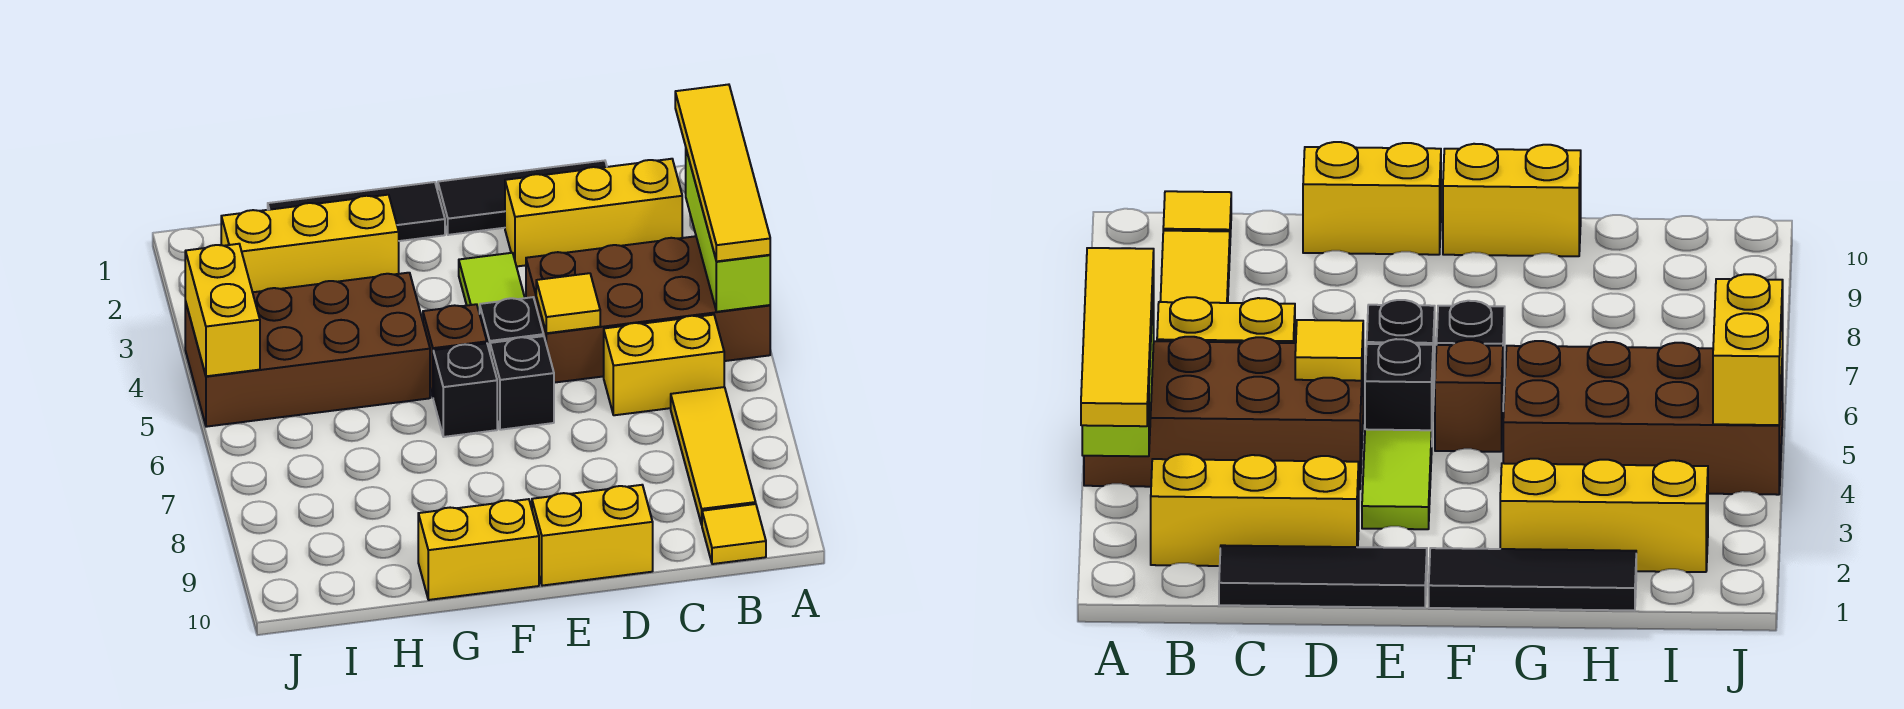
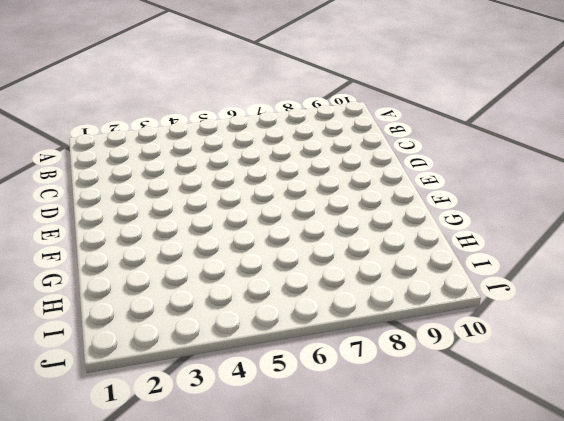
none -> brown 2x4 brick [526,236,770,383]
none -> yellow 1x3 brick [505,159,682,267]
none -> yellow 1x2 brick [604,315,724,415]

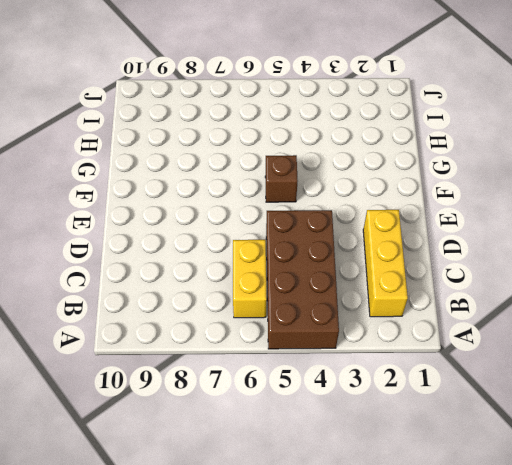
none -> yellow 1x3 tile [671,387,756,525]
none -> yellow 1x1 tile [702,504,766,564]
none -> black 1x3 tile [438,161,607,235]

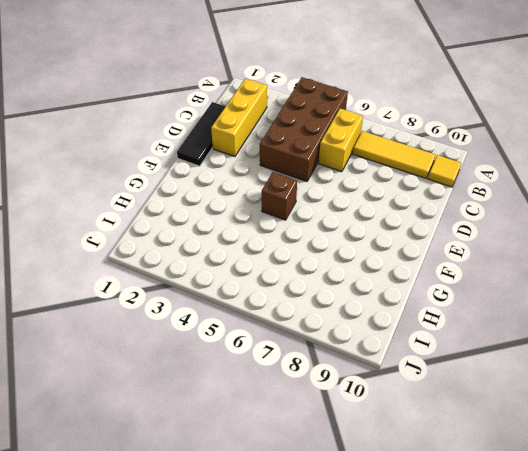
none -> yellow 1x2 brick [532,485,653,586]
none -> lime 1x2 tile [459,253,525,314]
none -> black 1x1 brick [480,297,544,351]

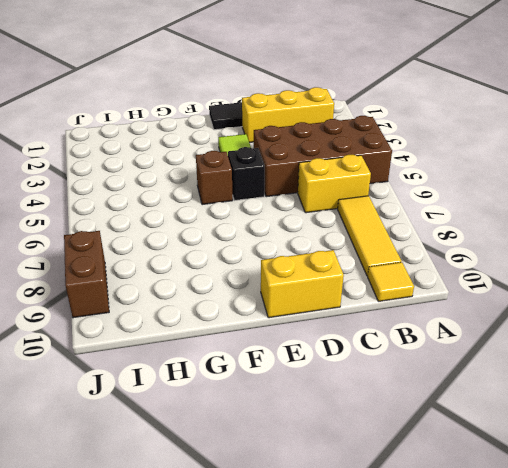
brown 1x2 brick [64,231,109,318] -> none
none -> black 1x1 brick [490,336,554,430]
none -> black 1x3 tile [268,182,445,241]
none -> black 1x1 brick [433,343,497,437]

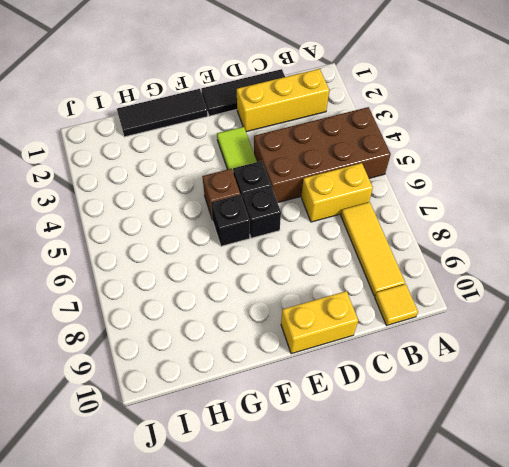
none -> yellow 1x2 brick [418,499,539,600]
none -> yellow 1x3 brick [221,195,399,292]
none -> brown 2x4 brick [185,273,430,427]

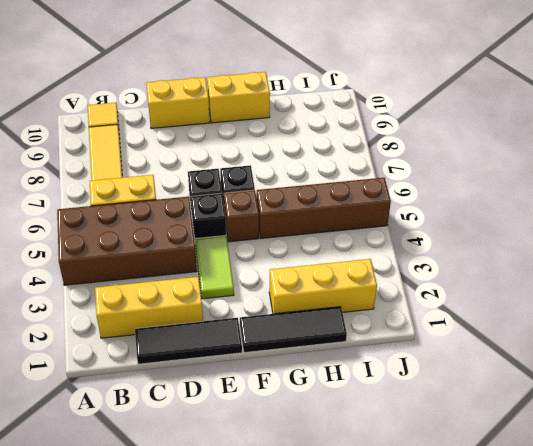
brown 1x4 brick [257,178,391,238] -> brown 2x4 brick [185,273,430,427]
none -> lime 1x3 brick [686,150,770,312]
none -> yellow 1x1 tile [536,273,600,333]
none -> yellow 1x2 brick [185,244,260,376]

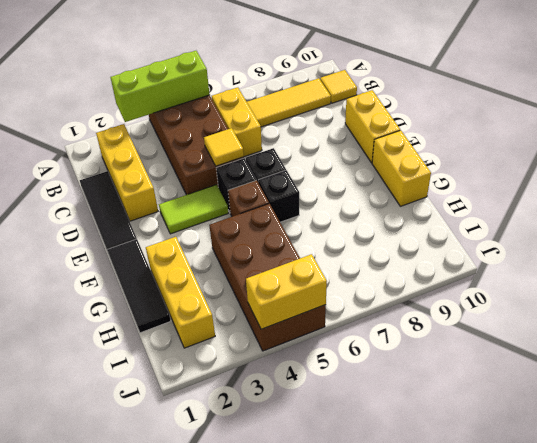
none -> yellow 1x4 tile [675,84,770,262]

